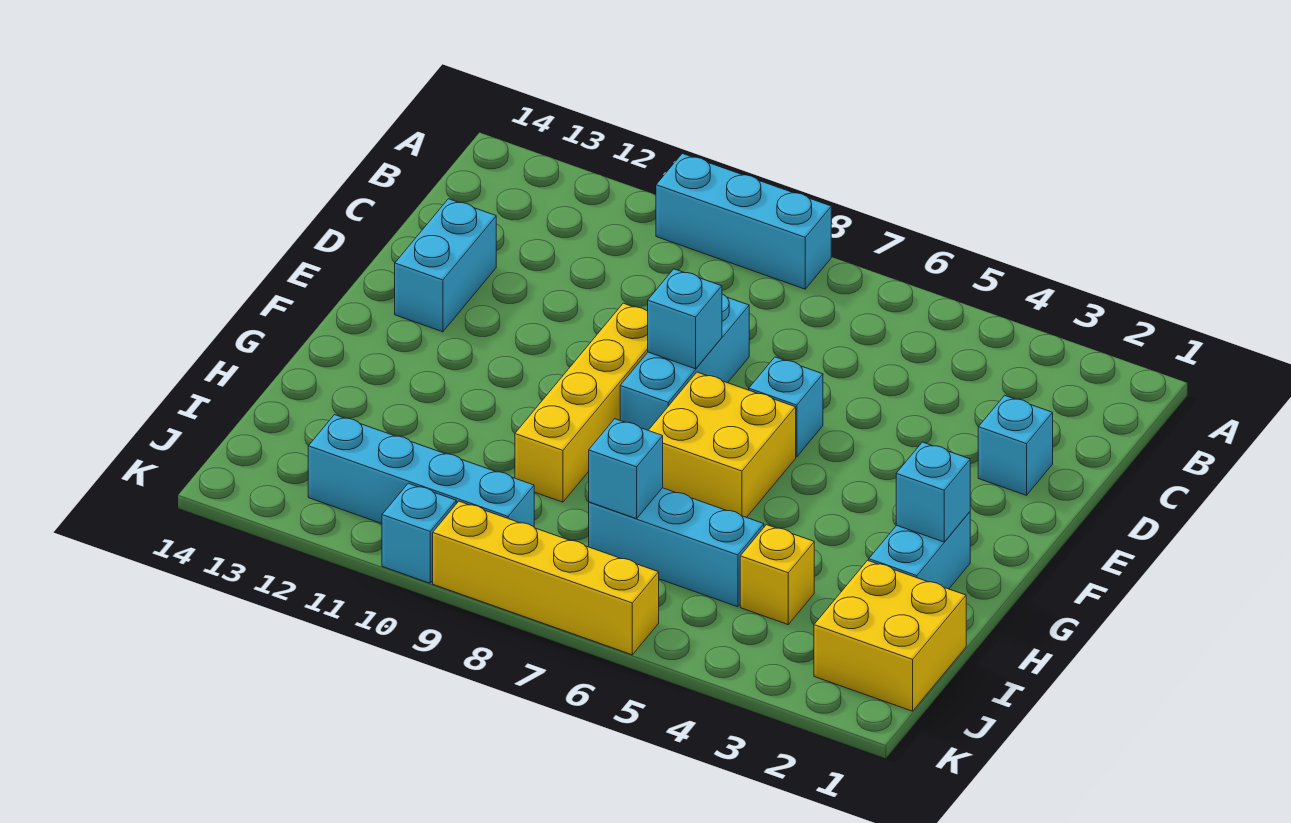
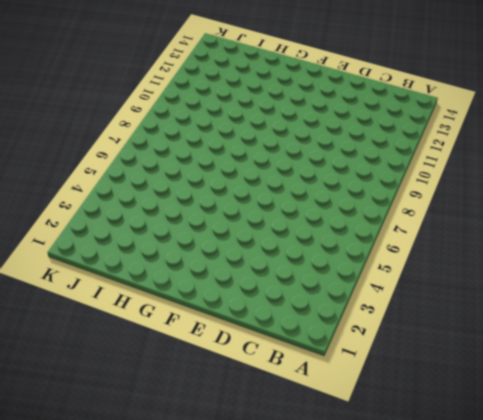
none -> cyan 1x3 brick [656,153,831,289]
none -> cyan 1x1 brick [978,395,1053,495]
none -> cyan 1x3 brick [620,294,749,430]

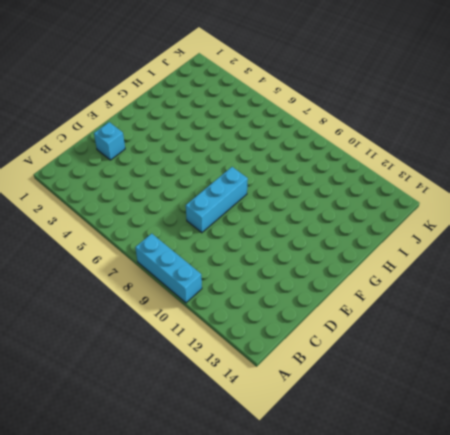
none -> cyan 1x2 brick [395,199,496,332]
none -> cyan 1x1 brick [749,357,823,457]
none -> yellow 1x4 brick [515,303,648,502]

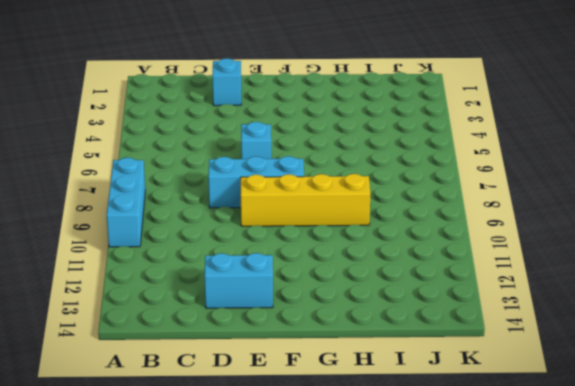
none -> yellow 2x2 brick [649,372,796,518]
none -> cyan 1x2 brick [869,512,970,589]
none -> yellow 2x2 brick [814,560,966,711]

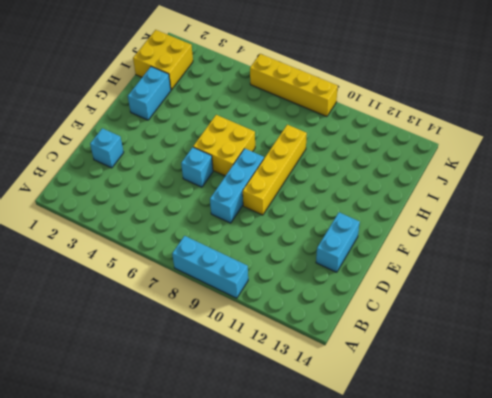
none -> yellow 1x1 brick [740,525,814,624]
none -> cyan 1x3 brick [589,488,764,607]
none -> cyan 1x4 brick [308,415,534,527]

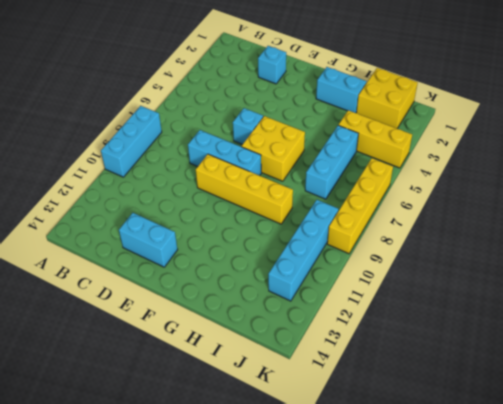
yellow 1x3 brick [339,110,412,168] -> yellow 1x1 brick [740,525,814,624]
none -> cyan 1x1 brick [382,483,456,583]
none -> cyan 1x1 brick [648,269,722,369]
none -> cyan 1x1 brick [896,442,970,542]

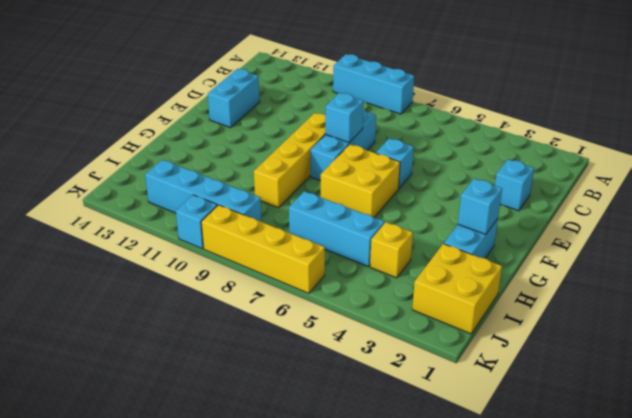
none -> cyan 1x1 brick [589,419,663,519]

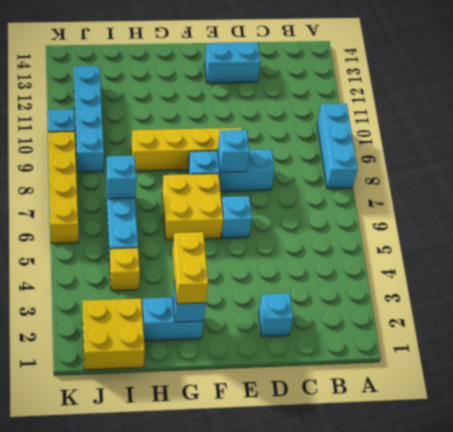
yellow 1x2 brick [173,232,208,304] -> none

